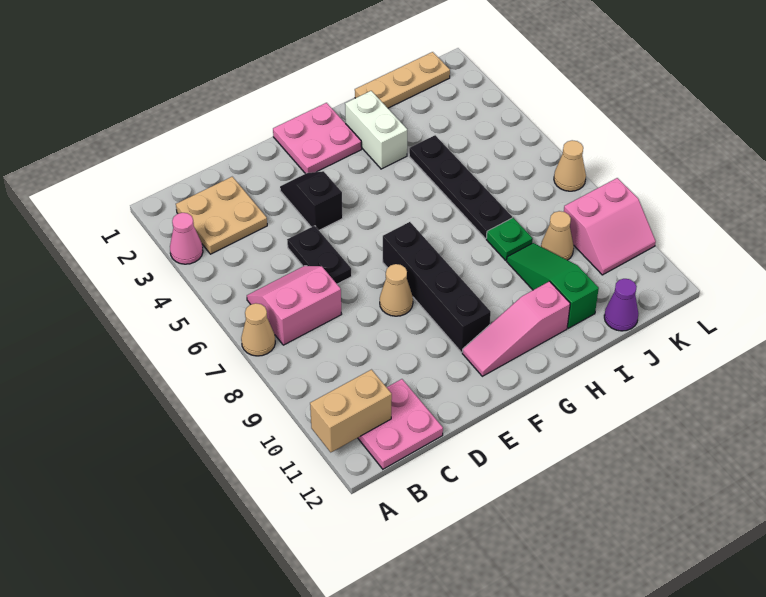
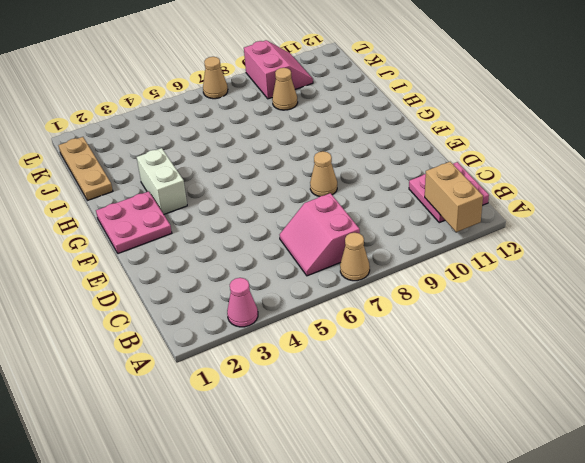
white 1x2 brick [137,148,187,214] -> white 1x2 brick turned to [345,91,407,169]
none -> tan 2x2 plate [176,177,267,254]
none -> black 1x2 plate [287,226,352,284]
none -> black 1x2 slope [280,171,343,230]

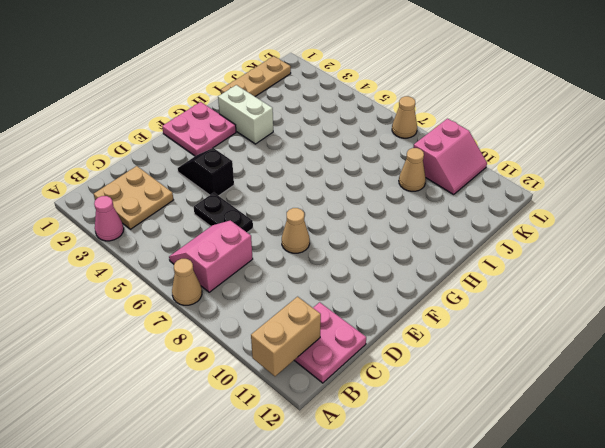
none -> black 1x4 brick [383,222,491,352]
none -> pink 1x3 slope [462,281,570,376]
none -> black 1x4 plate [409,135,512,239]

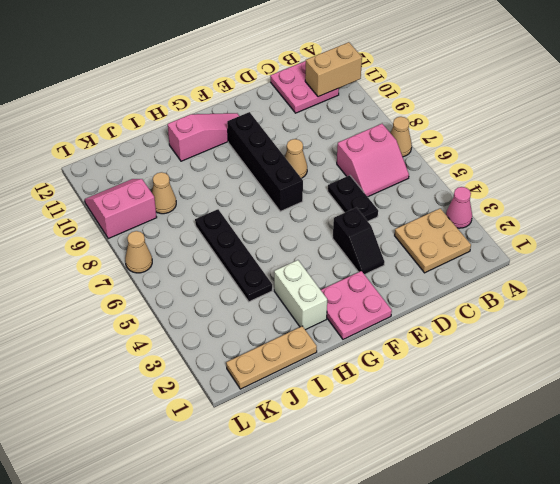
none -> green 1x1 plate [486,218,533,260]
none -> green 1x3 slope [507,243,599,328]
none -> purple 1x1 cone [604,279,638,331]

